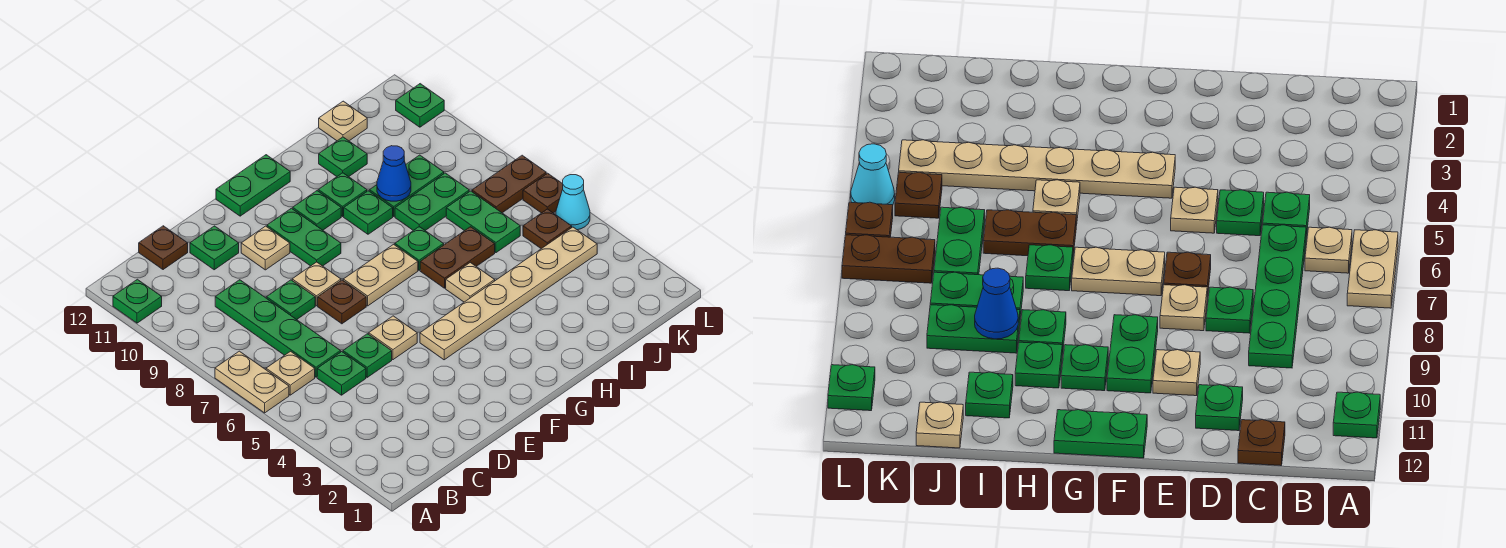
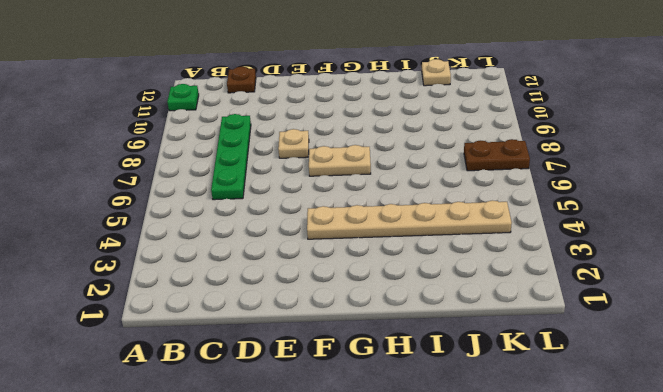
none -> tan 1x2 plate [215,351,289,413]
none -> tan 1x1 plate [266,351,315,395]
none -> green 1x1 plate [317,352,366,395]
none -> green 1x1 plate [343,334,392,377]

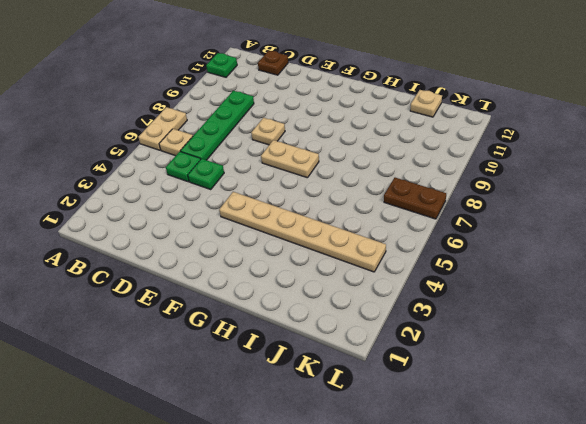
none -> green 1x1 plate [266,280,315,320]
none -> green 1x1 plate [190,226,239,270]
none -> tan 1x1 plate [369,316,417,360]
none -> brown 1x1 plate [318,280,366,324]

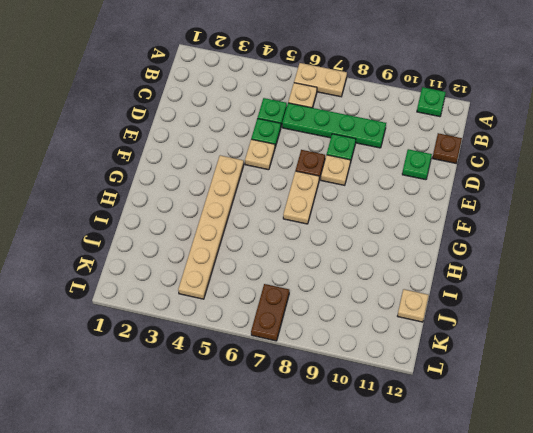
none -> tan 1x1 plate [241,226,290,270]
none -> green 1x2 plate [267,208,341,266]
none -> green 1x2 plate [216,155,290,216]
none -> green 1x1 plate [293,191,341,230]

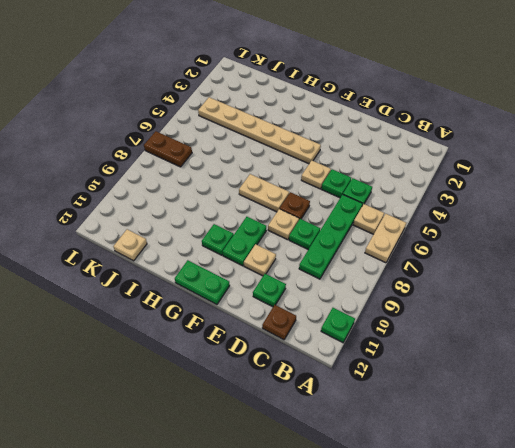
none -> tan 1x1 plate [446,263,495,302]
none -> brown 1x2 plate [420,227,495,288]
none -> green 1x1 plate [395,227,444,270]
none -> green 1x1 plate [344,191,393,234]

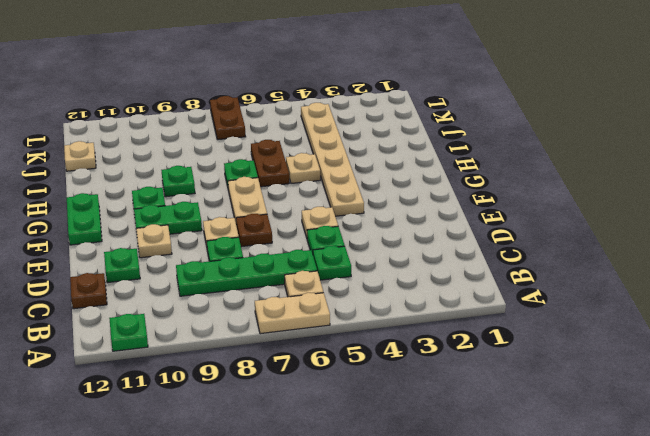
none -> green 1x1 plate [318,173,367,216]
none -> green 1x2 plate [395,173,469,231]
none -> green 1x2 plate [370,155,444,216]
none -> green 1x1 plate [319,137,367,177]

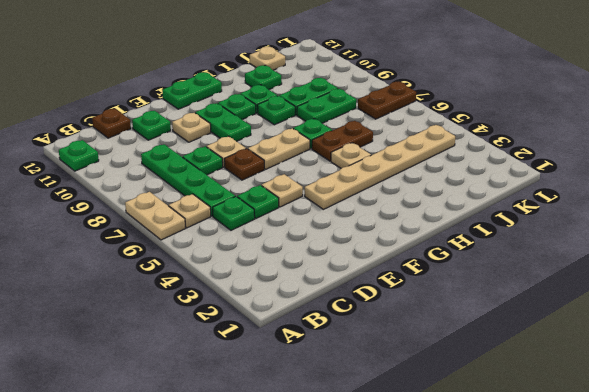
none -> green 1x2 plate [446,191,520,253]
none -> brown 1x1 plate [523,209,572,249]
none -> cyan 1x1 cone [556,175,590,230]
none -> brown 1x1 plate [523,173,563,213]

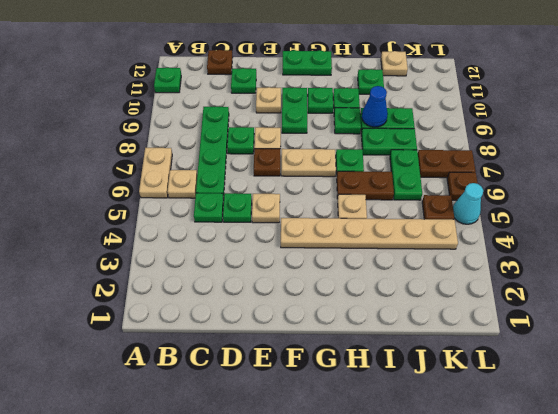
none -> green 1x1 plate [396,84,444,127]

